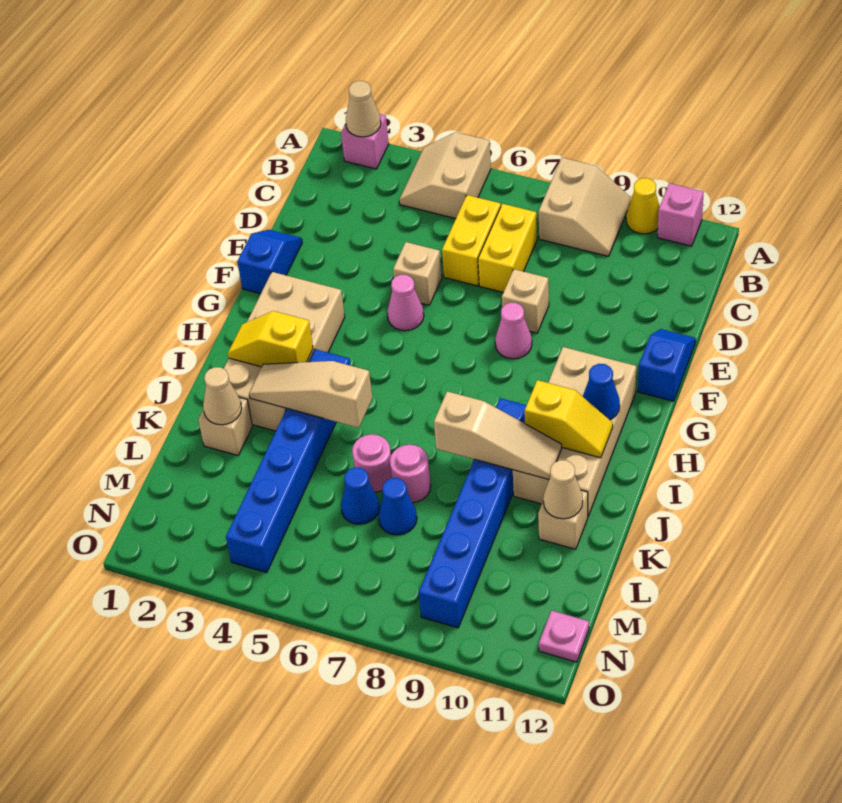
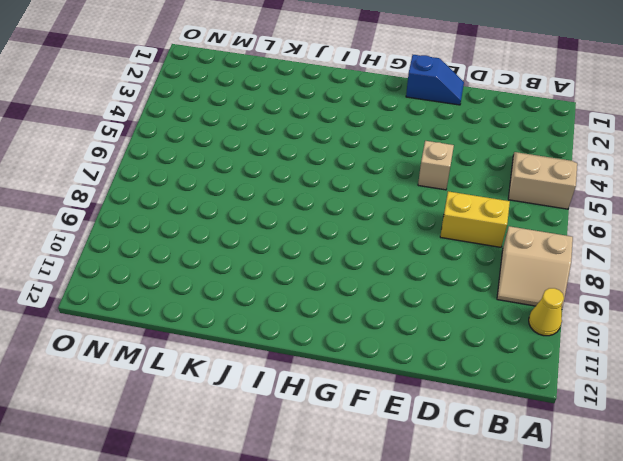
none -> pink 1x1 brick [341,114,389,169]
none -> pink 1x1 brick [658,183,704,246]
none -> yellow 1x2 brick [442,195,501,286]
none -> tan 1x1 brick [502,269,549,333]

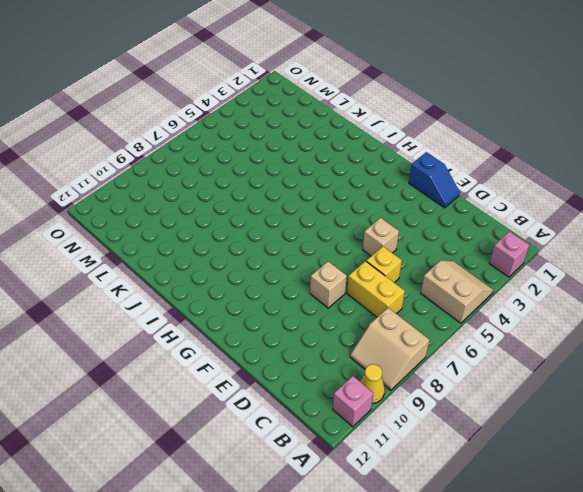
yellow 1x1 brick [366,247,402,283] -> yellow 1x2 brick [442,195,501,286]
none -> blue 1x2 slope [638,329,696,401]
none -> pink 1x1 cone [387,275,424,331]
none -> pink 1x1 cone [495,302,532,359]
none -> tan 2x4 brick [224,272,345,431]

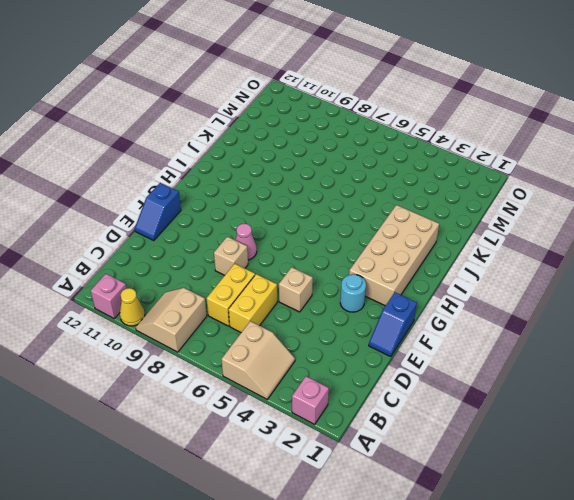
cyan 1x1 round brick [340,274,366,312] -> none
none -> pink 1x1 cone [387,275,424,331]
none -> tan 2x4 brick [513,347,636,516]
none -> blue 1x6 brick [226,349,351,573]
none -> blue 1x6 brick [419,398,527,628]

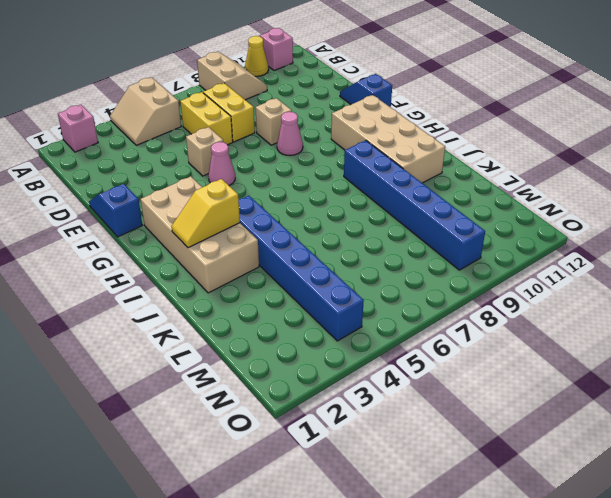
none -> tan 1x1 brick [198,397,253,455]
none -> pink 1x1 round brick [352,434,392,492]
none -> pink 1x1 round brick [390,445,431,503]
none -> tan 1x1 brick [538,490,588,549]

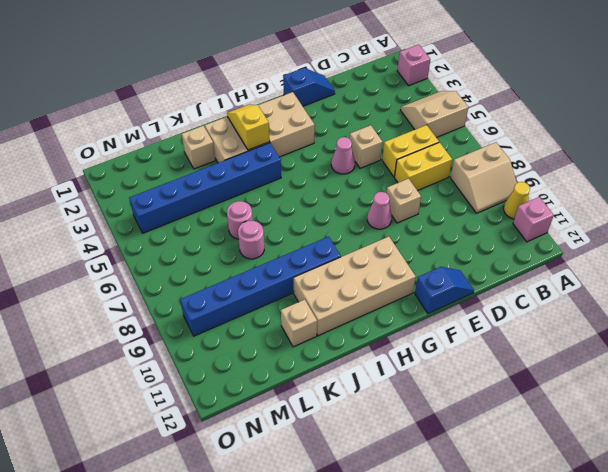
none -> blue 1x1 cone [341,467,379,524]
none -> blue 1x1 cone [378,478,417,535]
none -> pink 1x1 plate [539,611,589,662]
none -> tan 1x1 cone [346,81,381,137]

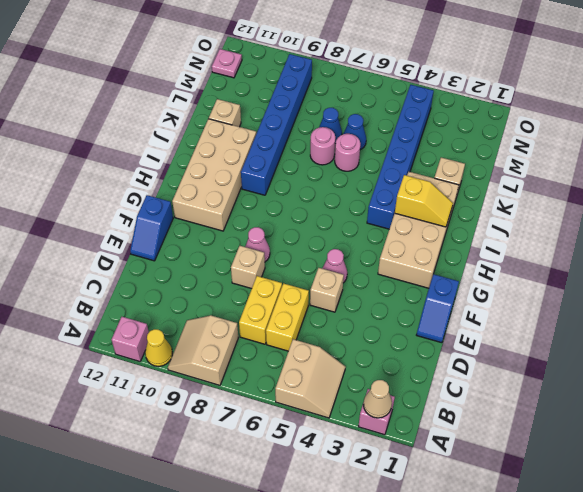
none -> blue 1x1 cone [583,364,620,420]
none -> yellow 1x2 slope [525,380,613,458]
none -> tan 1x3 slope [249,361,372,428]
none -> tan 1x3 slope [434,391,562,480]

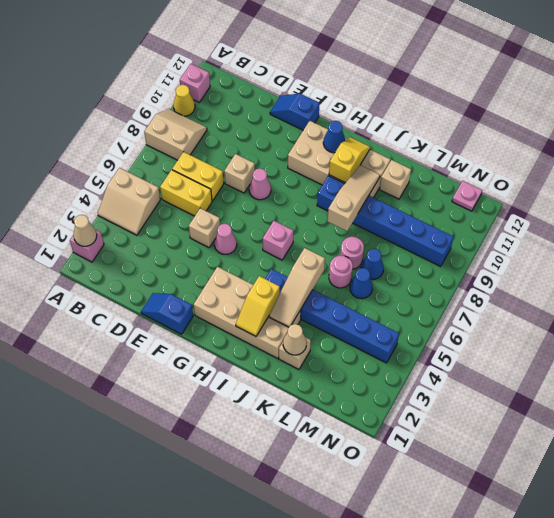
pink 1x1 brick [263,221,293,260] -> none
none -> tan 1x1 cone [543,460,583,519]

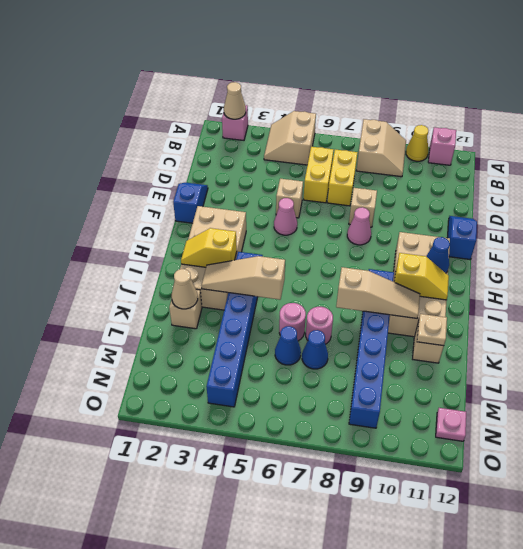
tan 1x1 plate [417,314,447,346] -> tan 1x1 cone [543,460,583,519]

